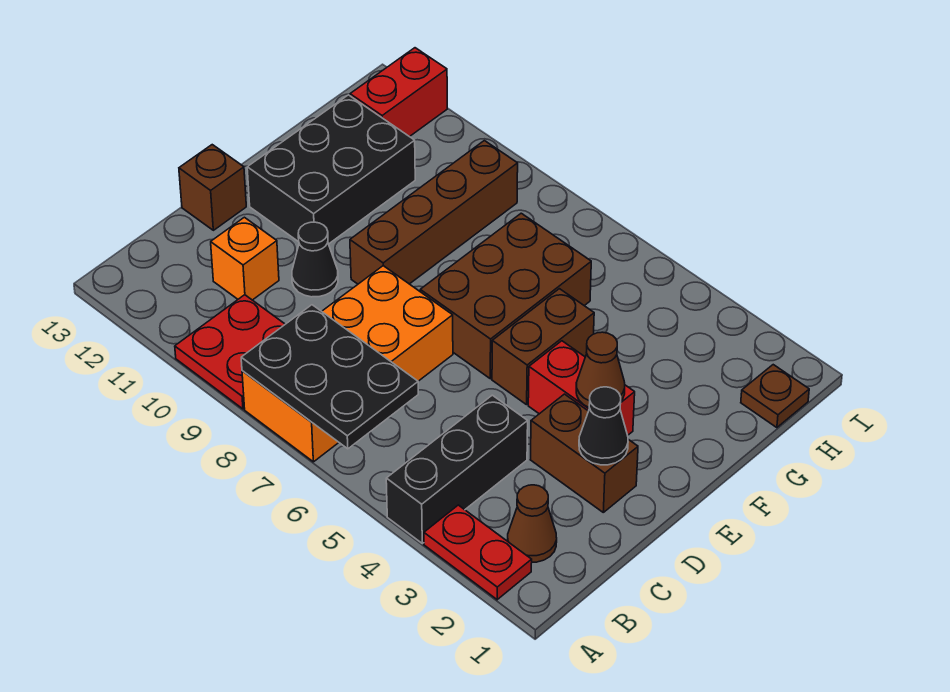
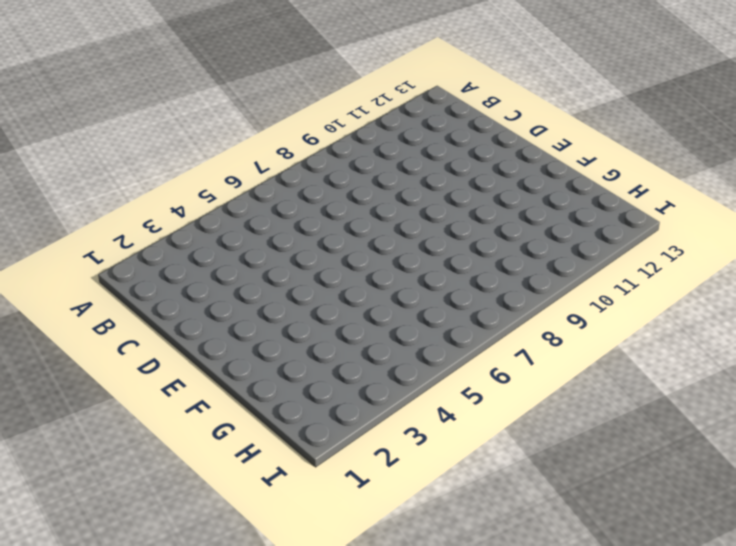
none -> red 1x2 plate [424,505,532,600]
none -> black 1x3 brick [386,395,528,543]
none -> orange 2x4 brick [242,266,453,462]

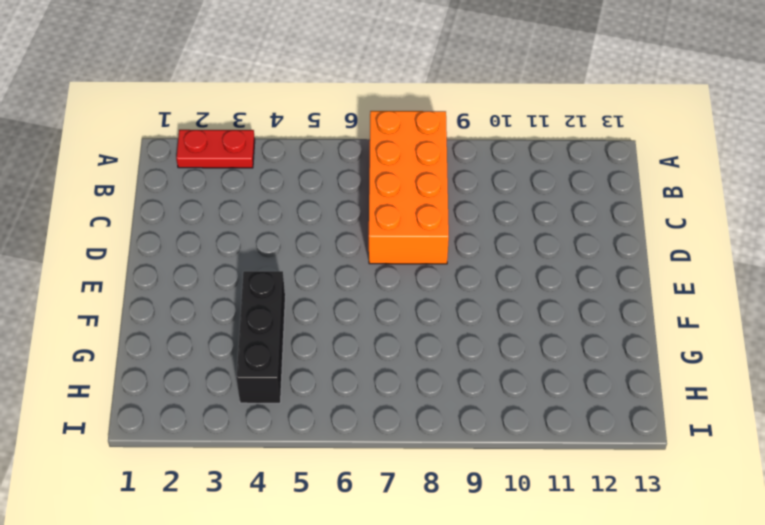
black 1x3 brick [236,271,285,403] -> black 1x3 brick moved to [386,395,528,543]
none -> red 2x2 plate [175,295,285,409]
none -> brown 1x1 cone [508,485,557,562]
none -> orange 1x1 brick [211,217,279,300]

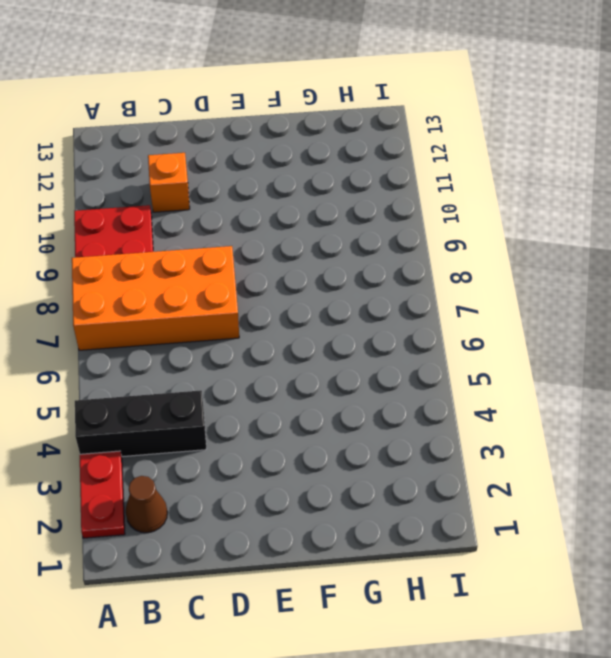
none -> brown 1x2 brick [530,394,638,512]
none -> black 1x1 cone [292,222,338,297]
none -> brown 1x1 brick [179,145,246,230]

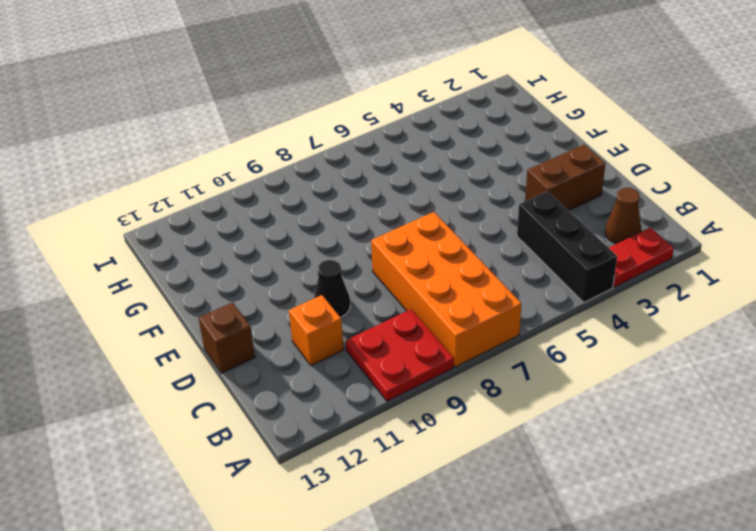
none -> red 1x2 brick [528,341,635,435]
none -> brown 1x2 brick [492,289,594,405]
none -> brown 2x3 brick [420,213,591,379]

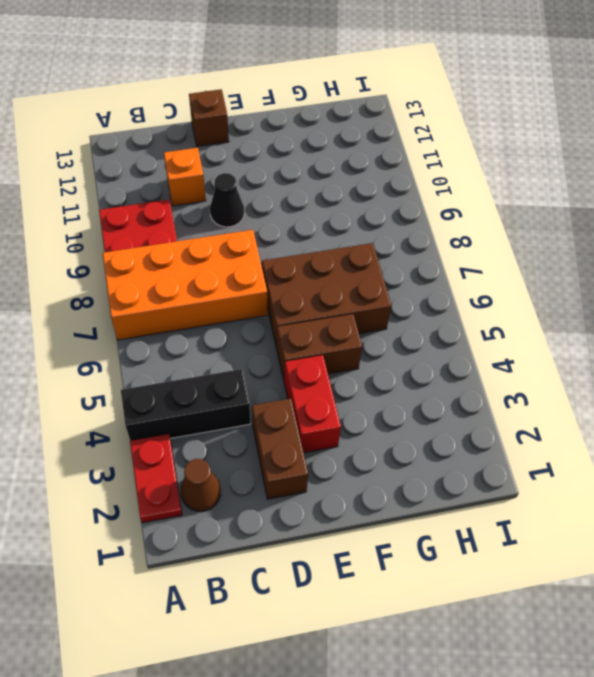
none -> brown 1x4 brick [350,141,518,284]
none -> black 2x3 brick [247,95,415,244]
none -> brown 1x1 plate [741,365,809,428]

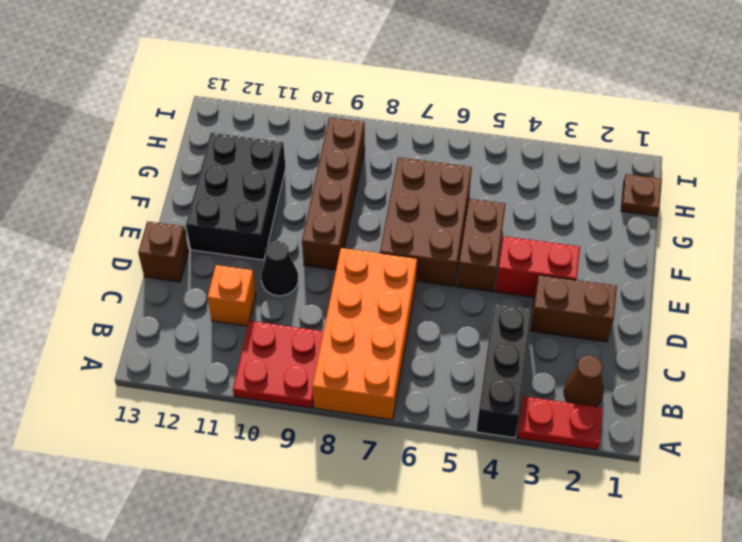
none -> red 1x2 brick [350,48,447,137]
none -> black 2x3 plate [241,305,418,449]
none -> black 1x1 cone [579,387,628,465]

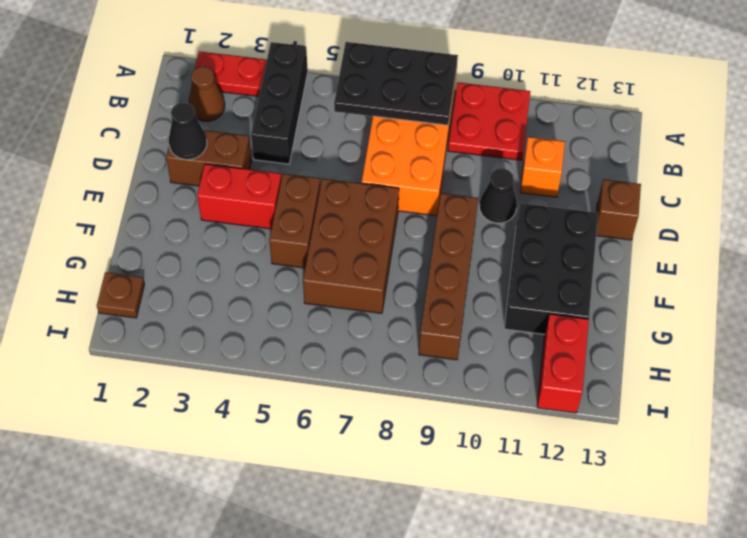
none -> brown 1x1 cone [576,332,625,407]

